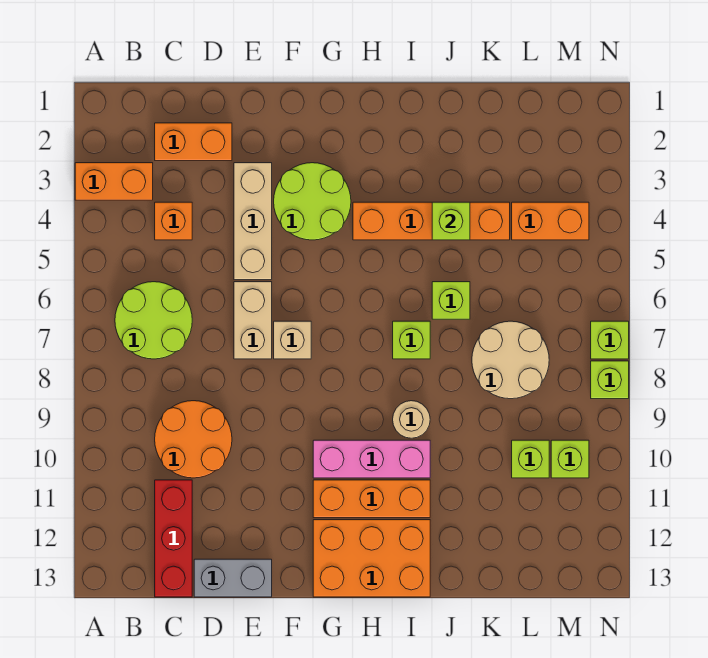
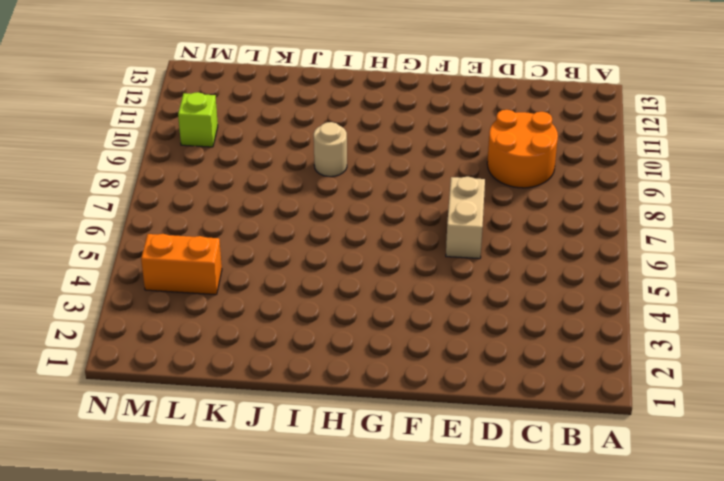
none -> orange 1x2 brick [75,163,153,200]
none -> lime 2x2 round brick [115,282,192,359]
none -> orange 1x2 brick [155,123,232,161]

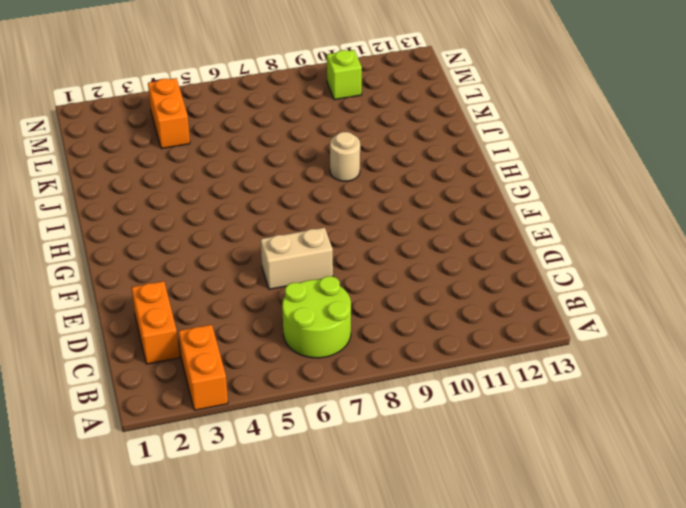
none -> orange 1x1 brick [155,202,192,240]
none -> orange 2x2 round brick [155,401,232,478]
none -> red 1x3 brick [155,480,192,597]

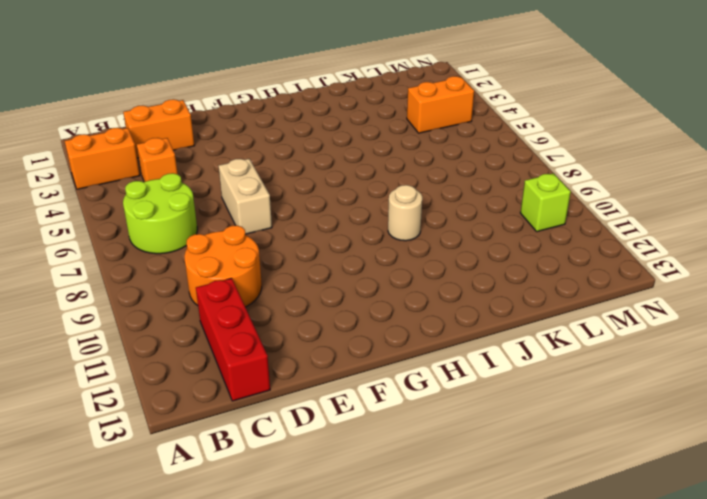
none -> grey 1x2 brick [194,559,272,597]
none -> tan 1x3 brick [234,163,272,280]
none -> lime 2x2 round brick [274,163,351,240]

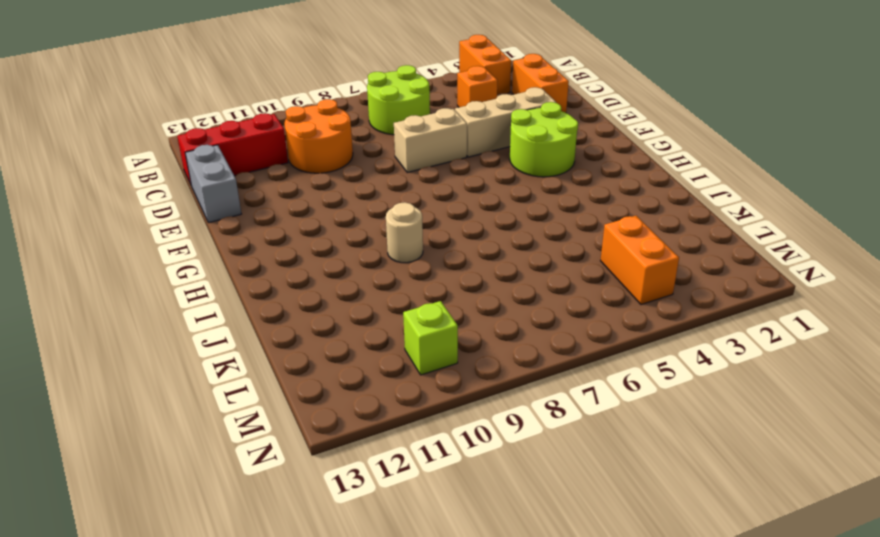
none -> tan 1x1 brick [274,321,311,359]
none -> pink 1x3 brick [313,440,430,478]
none -> orange 1x3 brick [313,480,430,518]

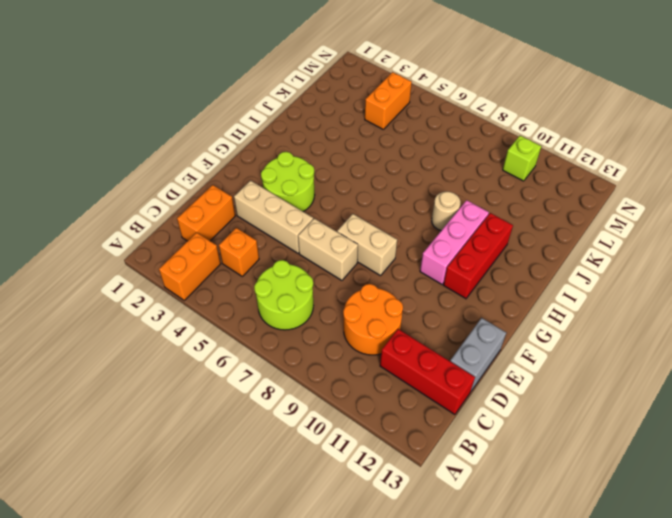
tan 1x2 brick [337,214,397,276] -> tan 1x1 brick [274,321,311,359]
red 1x3 brick [444,213,513,299] -> orange 1x3 brick [313,480,430,518]
none -> orange 2x3 brick [313,520,430,597]
none -> orange 1x4 brick [353,202,510,240]
none -> lime 1x1 brick [393,321,430,359]

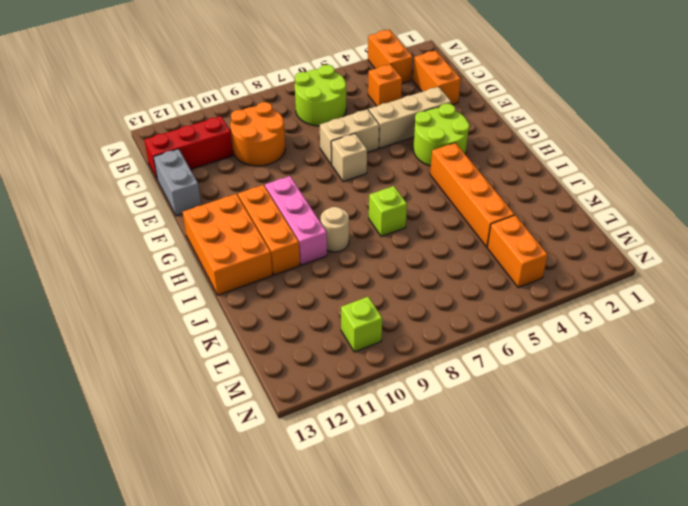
none -> lime 1x1 brick [432,282,470,319]
none -> tan 2x2 round brick [472,321,549,399]
none -> lime 1x1 brick [512,440,549,478]

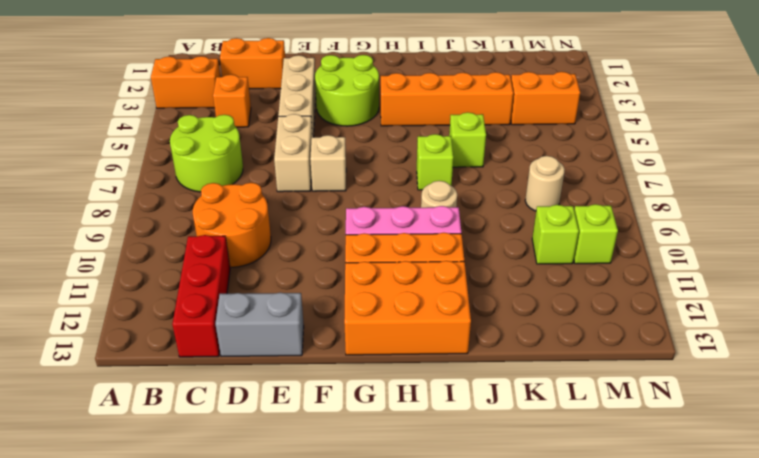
tan 1x1 round brick [525,156,565,211] -> tan 2x2 round brick [472,321,549,399]
none -> lime 1x1 brick [591,321,629,359]
none -> lime 1x1 brick [591,361,629,399]
none -> lime 1x1 brick [432,202,470,240]

